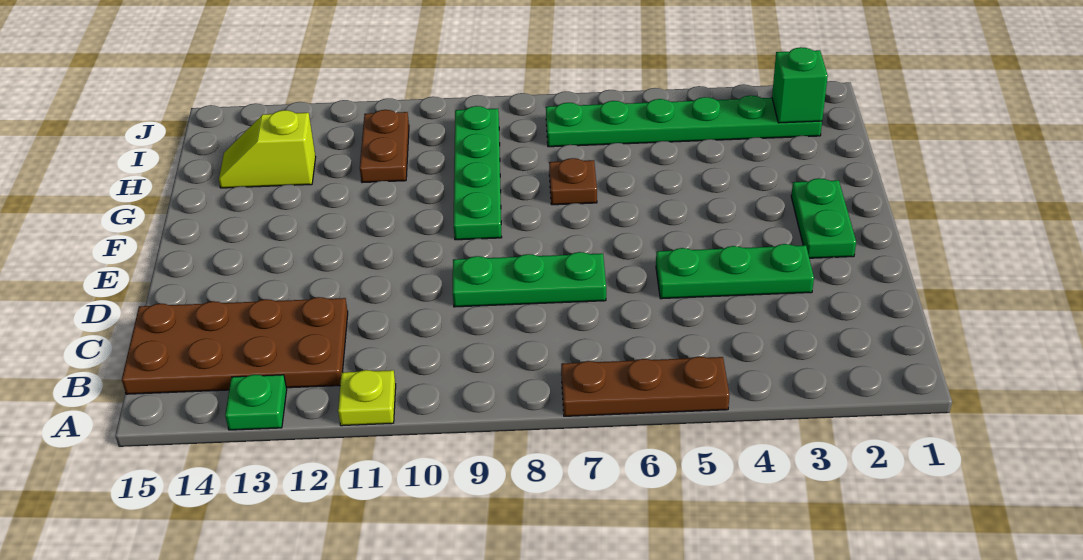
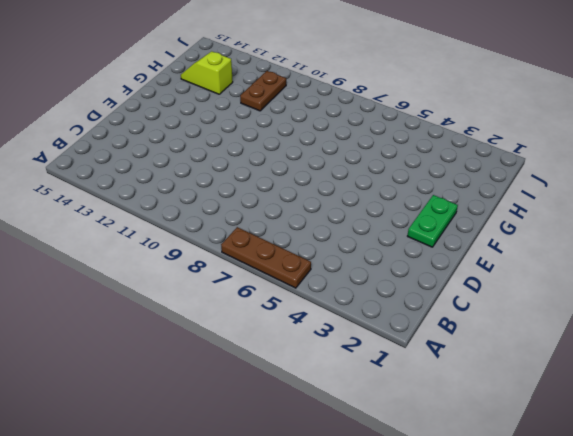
none -> lime 1x1 plate [338,370,396,426]
none -> green 1x1 plate [225,375,287,430]
none -> brown 2x4 plate [122,297,348,394]

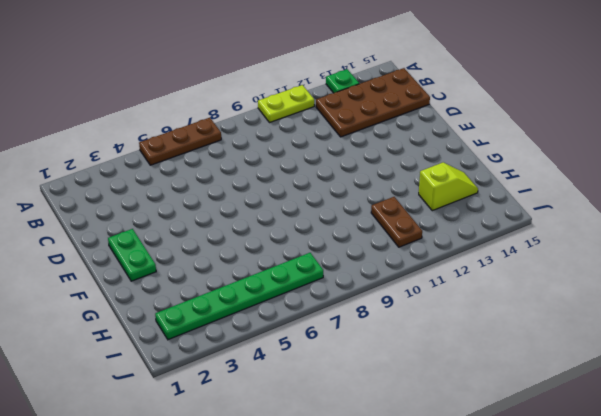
lime 1x2 plate [258,85,314,123] -> lime 1x1 plate [338,370,396,426]
none -> green 1x3 plate [656,244,814,299]
none -> green 1x3 plate [453,252,606,307]
none -> green 1x4 plate [454,106,502,240]

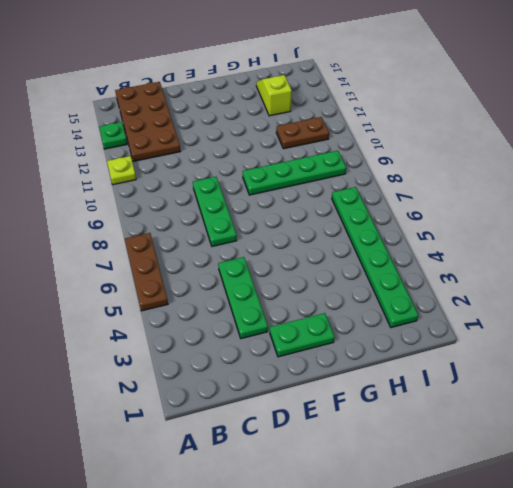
none -> brown 1x1 plate [549,158,597,205]
none -> green 1x1 brick [772,47,828,123]

